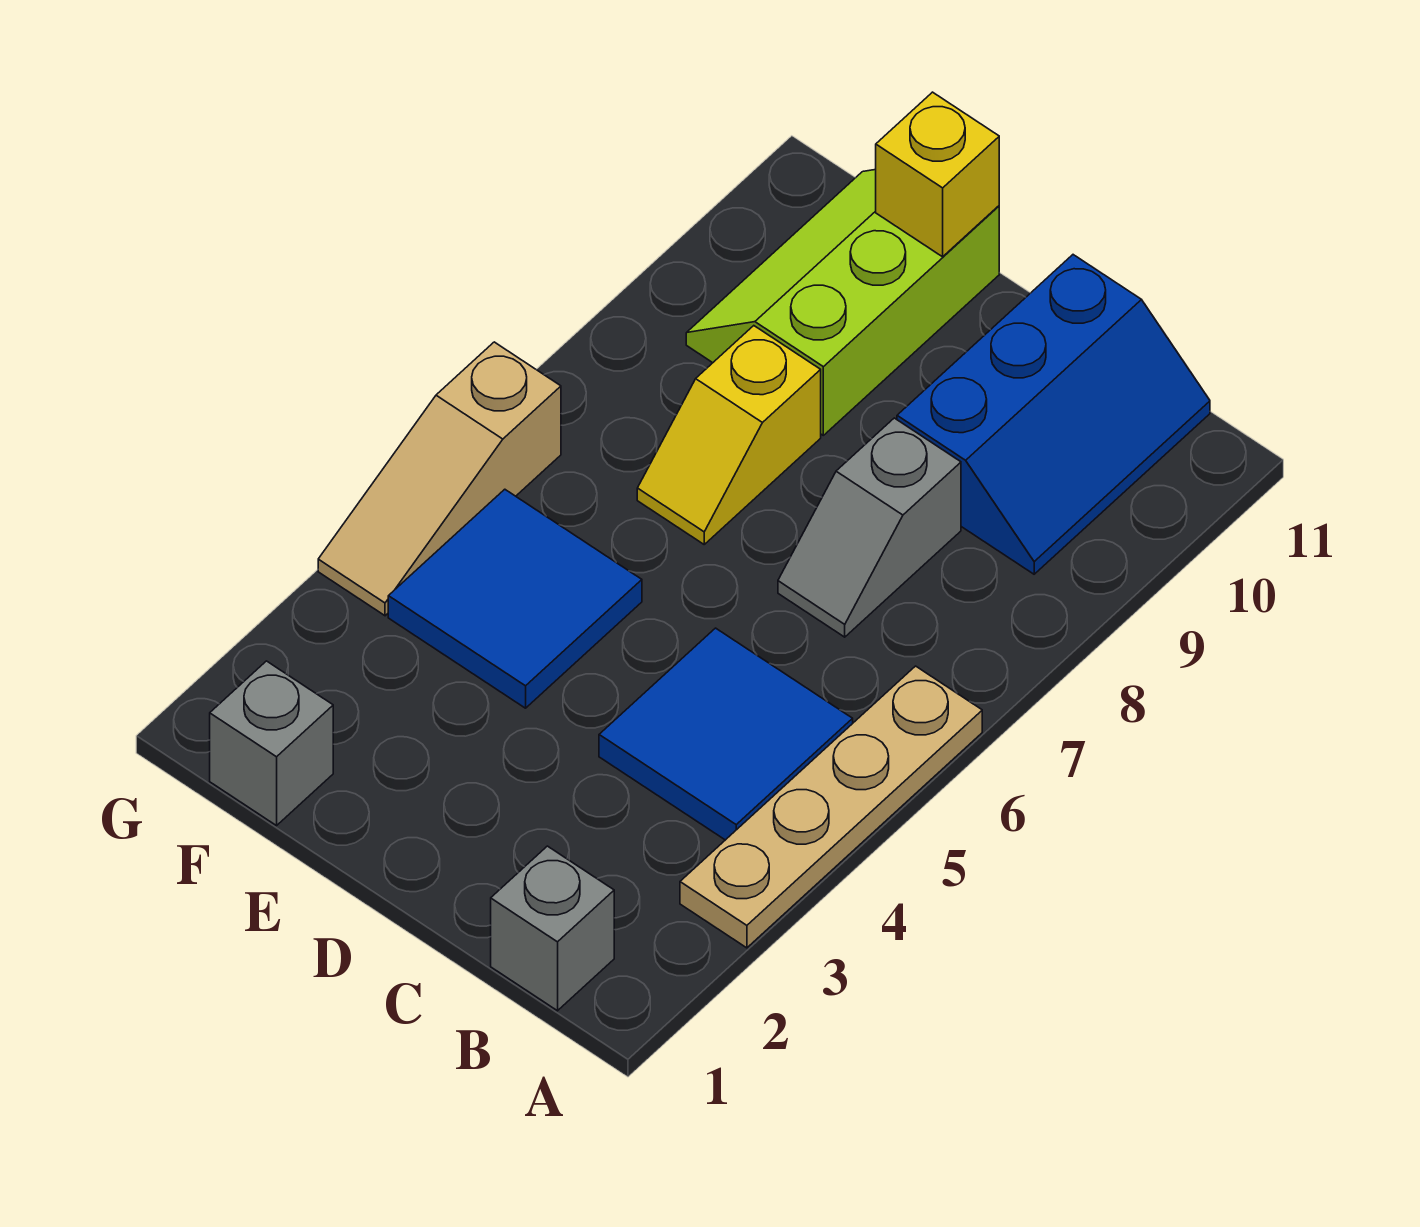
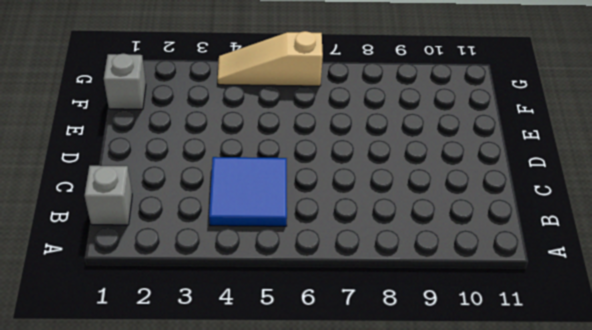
none -> tan 1x4 plate [680,666,982,948]
none -> blue 2x3 slope [897,255,1210,574]

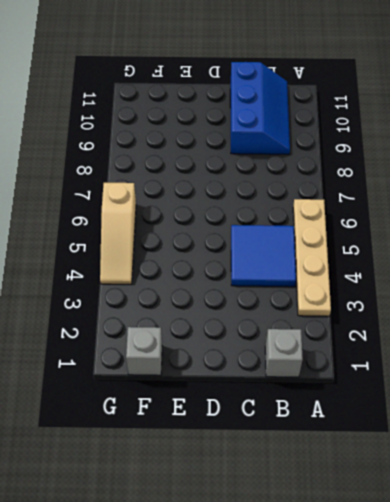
none -> grey 1x2 slope [778,418,961,637]
none -> blue 2x2 tile [388,489,642,708]

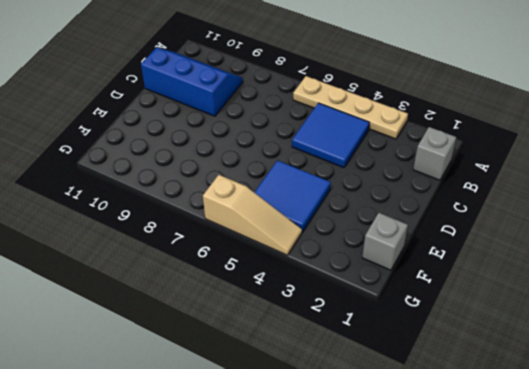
none -> grey 1x2 slope [778,418,961,637]
none -> yellow 1x2 slope [637,326,821,544]

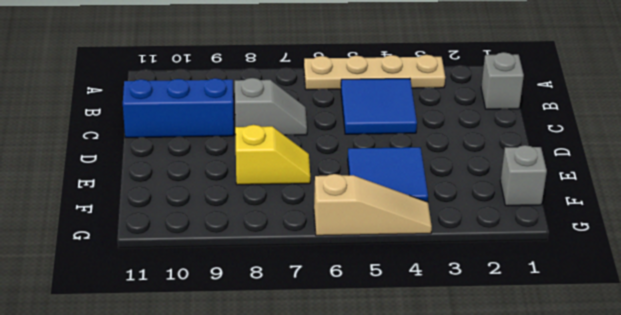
none -> lime 2x3 slope [686,170,999,435]
none -> yellow 1x1 brick [876,92,999,257]

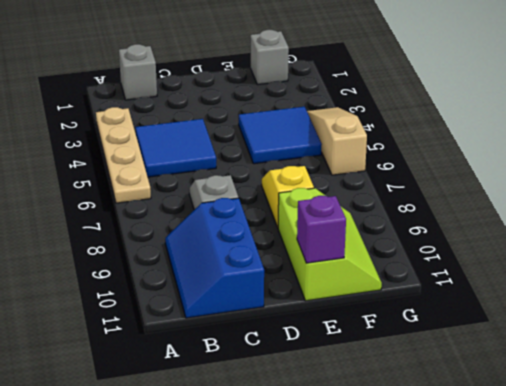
purple 1x1 brick [297,196,346,263] -> yellow 1x1 brick [876,92,999,257]

